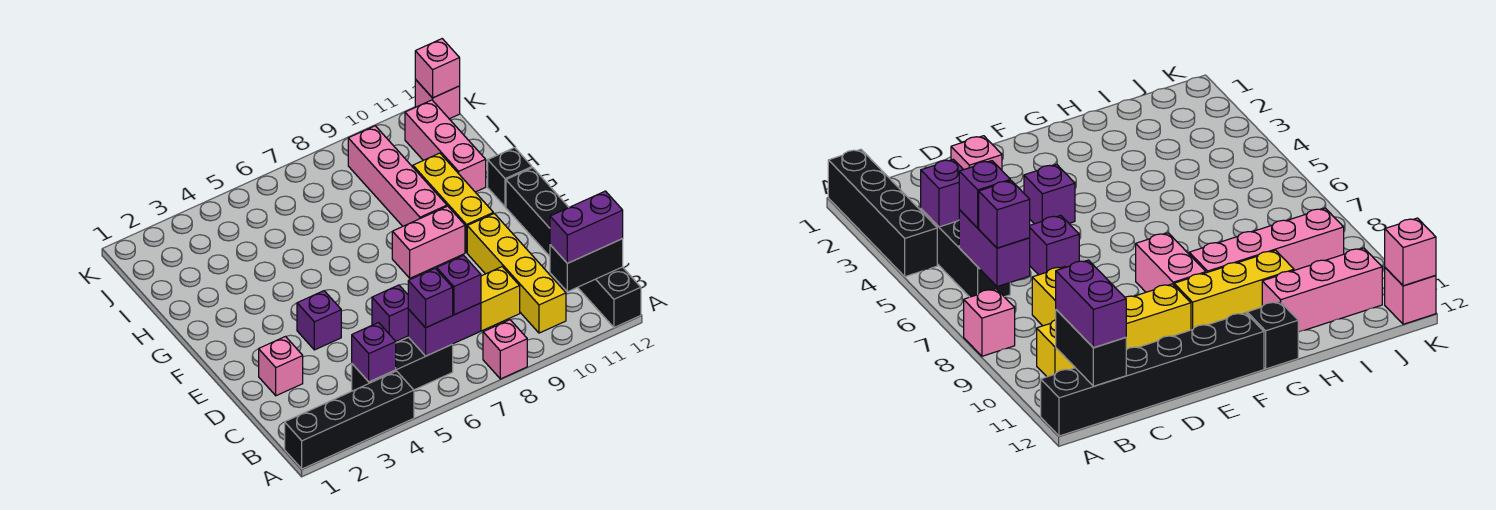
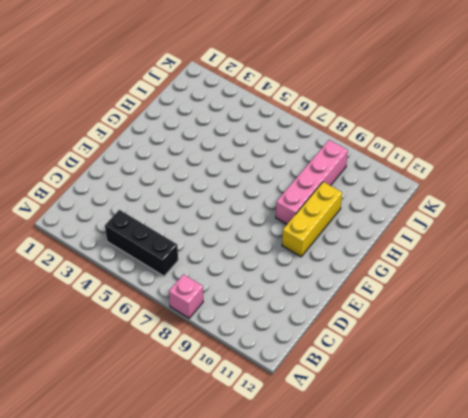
none -> black 1x4 brick [285,371,414,469]
none -> black 1x6 brick [506,168,641,327]
none -> yellow 1x4 brick [467,214,566,333]

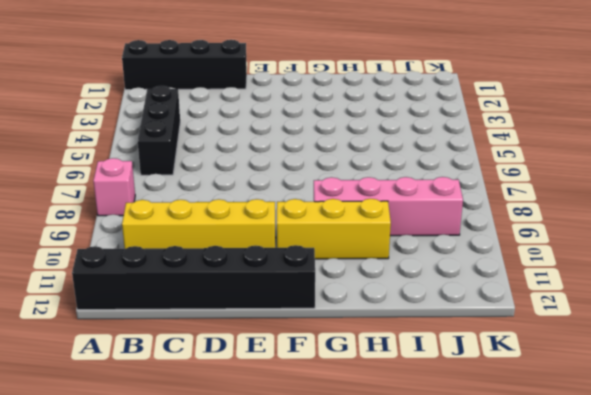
black 1x4 brick [122,40,247,90] -> black 1x4 brick turned to [285,371,414,469]
none -> yellow 1x2 brick [481,267,520,331]
none -> pink 1x1 brick [259,336,303,396]
none -> purple 1x1 brick [372,285,408,341]

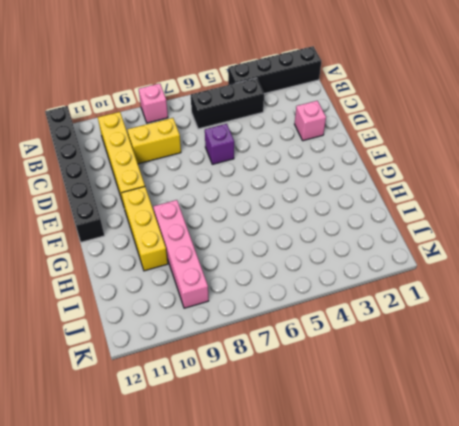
none -> purple 1x1 brick [297,291,341,350]
none -> pink 1x2 brick [392,206,465,278]
none -> black 1x1 brick [488,148,532,207]

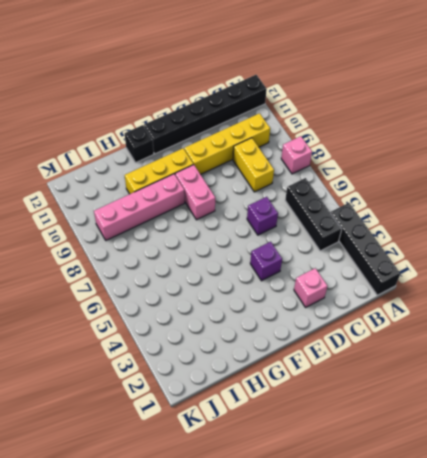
none -> pink 1x3 brick [405,100,486,192]
none -> pink 1x1 brick [415,79,460,119]
none -> purple 1x1 brick [352,323,396,382]

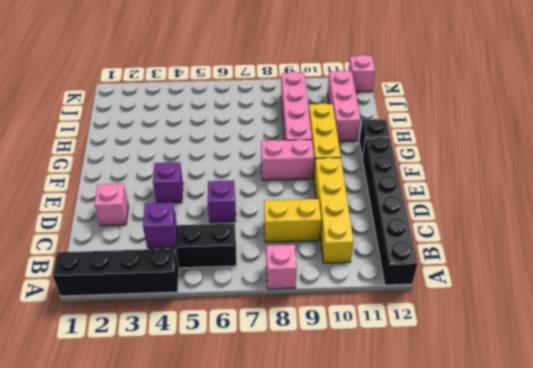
none -> purple 1x2 brick [408,303,481,356]
none -> black 1x2 brick [550,239,623,292]
none -> pink 1x1 brick [415,39,460,98]

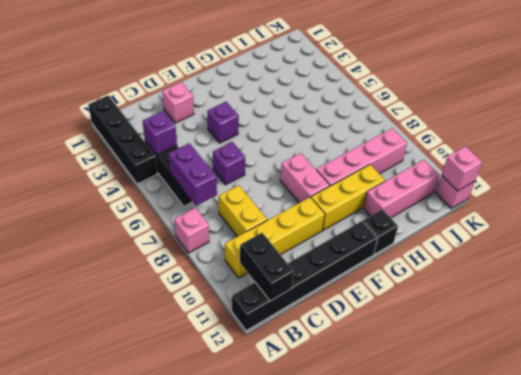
none -> purple 1x1 brick [408,268,453,328]
none -> purple 1x1 brick [437,256,481,315]
none -> purple 1x2 brick [550,191,623,263]

